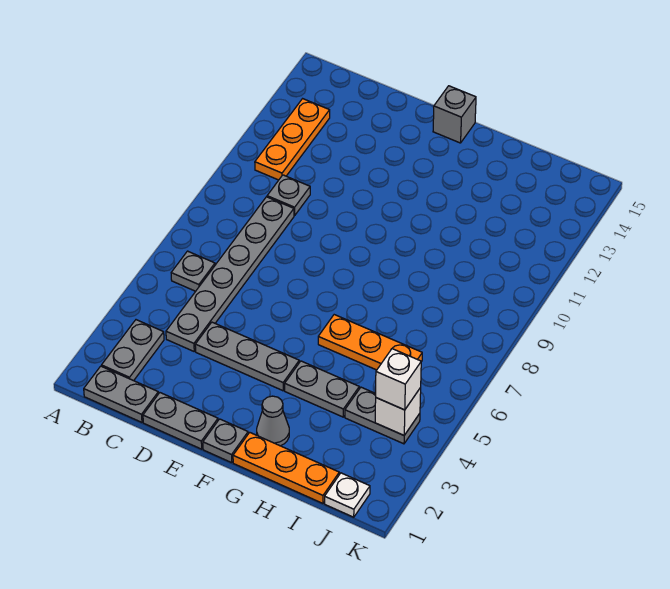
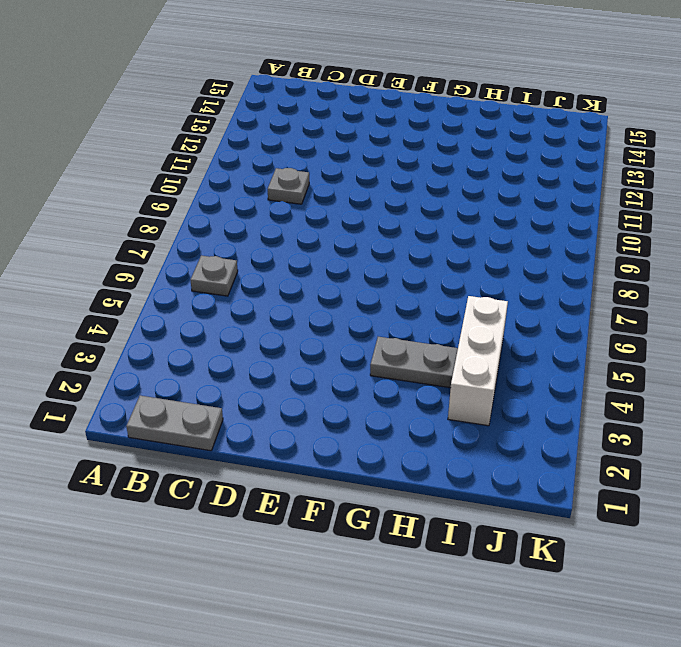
white 1x3 brick [448,296,508,426] -> grey 1x2 plate [345,387,420,444]
none -> grey 1x2 plate [102,320,164,381]
none -> orange 1x3 plate [255,99,330,180]
none -> grey 1x6 plate [166,197,294,351]

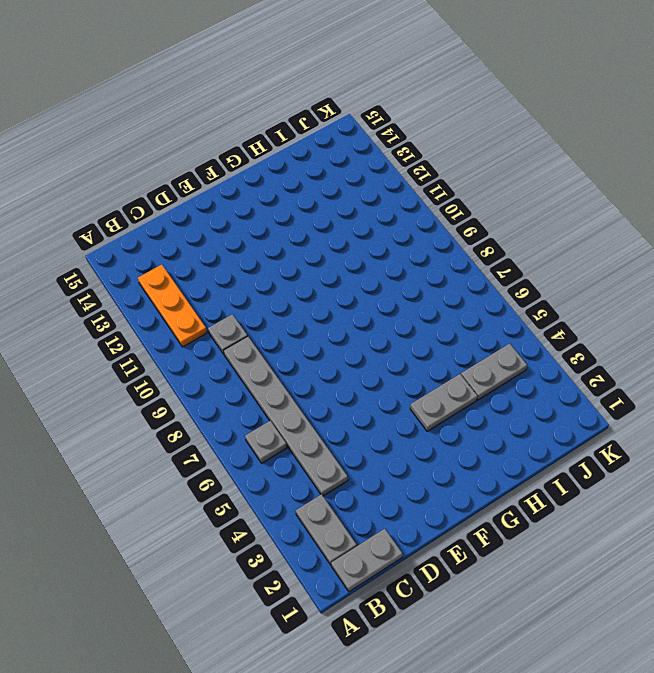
none -> grey 1x2 plate [143,393,218,449]
none -> grey 1x3 plate [195,322,299,391]
none -> grey 1x1 plate [203,419,248,463]

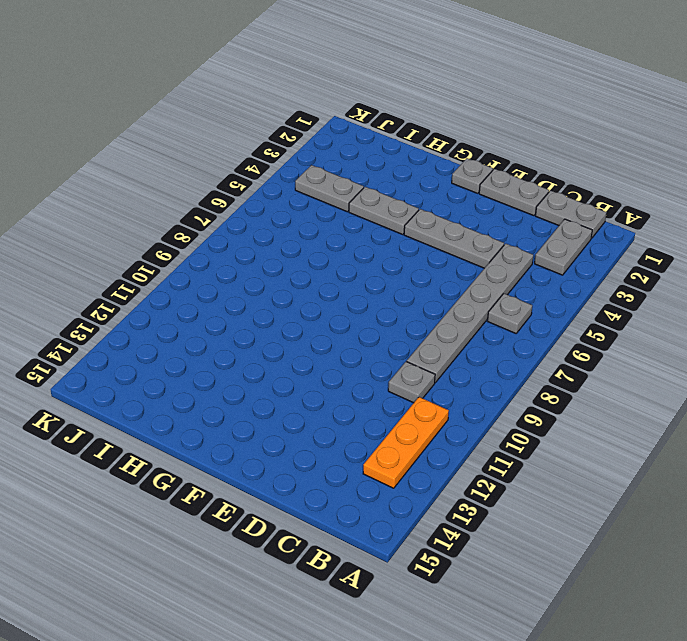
none -> grey 1x1 brick [433,86,476,143]
none -> orange 1x3 plate [233,432,339,503]
none -> grey 1x1 cone [257,396,289,446]

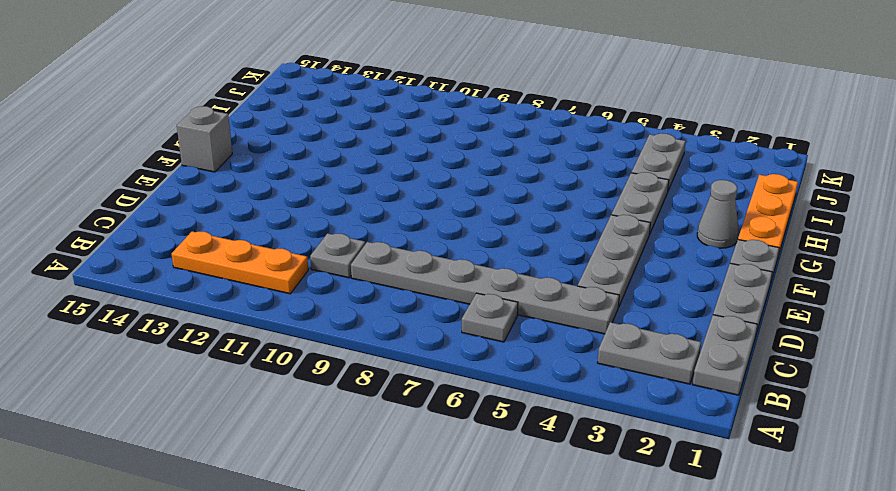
none -> orange 1x3 plate [318,315,422,370]
none -> white 1x1 plate [325,473,370,517]
none -> white 1x1 brick [375,388,421,435]

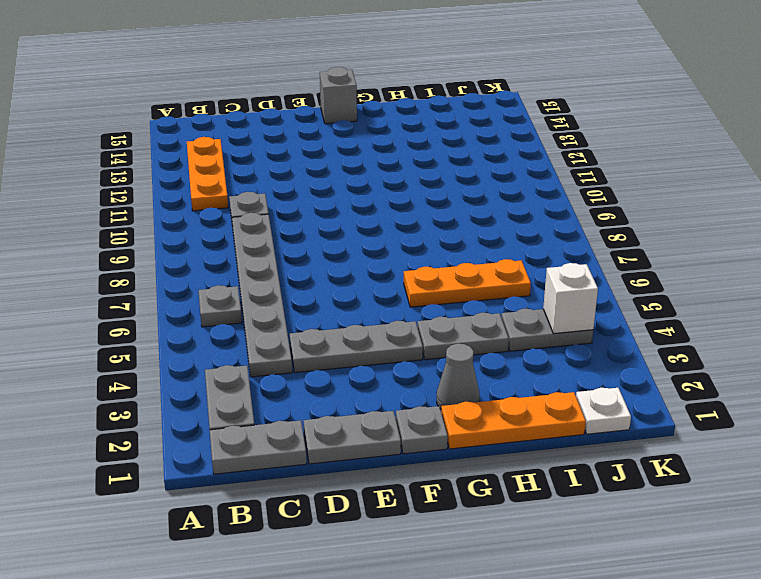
none -> white 1x1 brick [376,349,421,410]

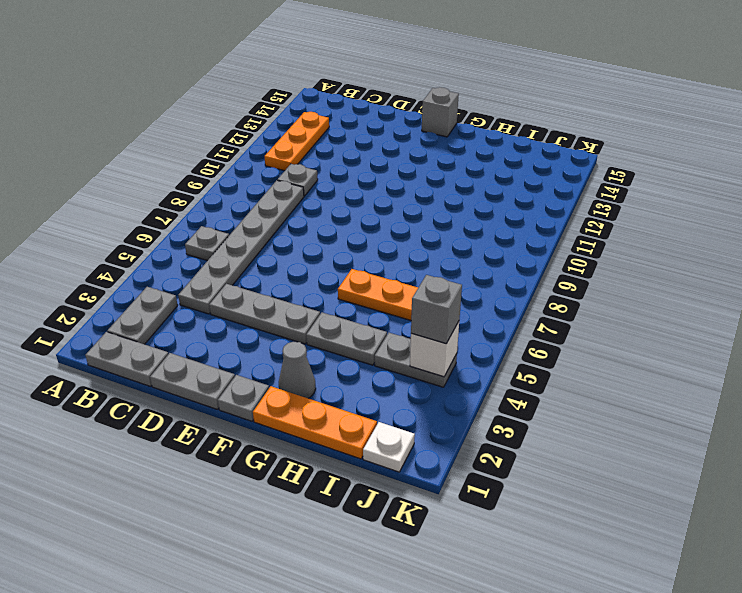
grey 1x1 brick [411,275,462,344] -> white 1x1 brick [376,349,421,410]

